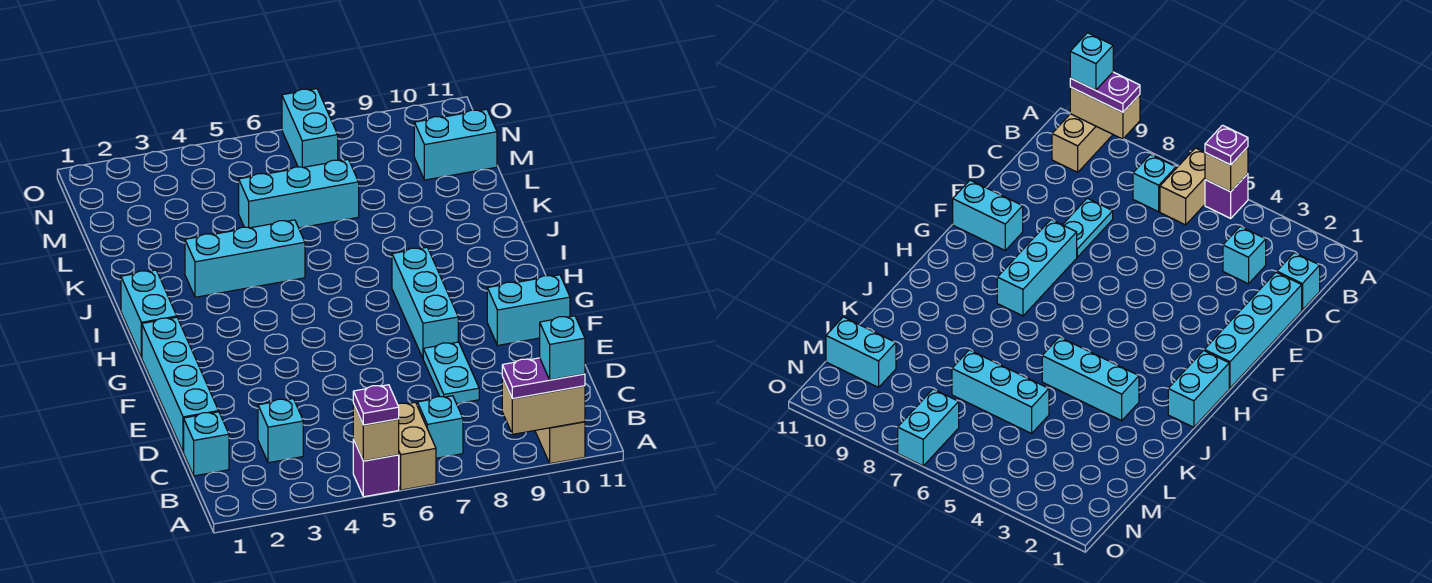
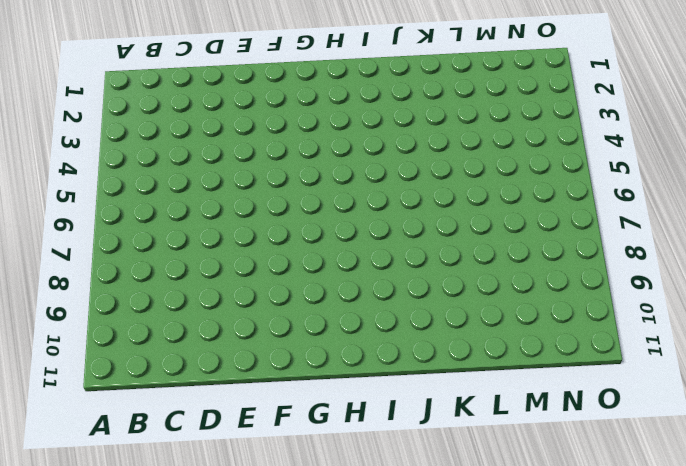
none -> purple 1x1 brick [353,439,399,497]
none -> tan 1x2 brick [398,402,436,490]
none -> tan 1x2 brick [535,422,585,464]

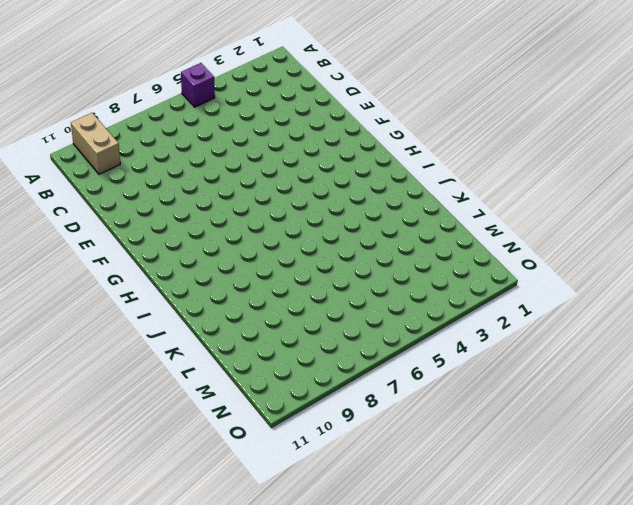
none -> tan 1x2 brick [398,402,436,490]
none -> cyan 1x1 brick [417,396,463,458]
none -> cyan 1x1 brick [184,412,229,476]

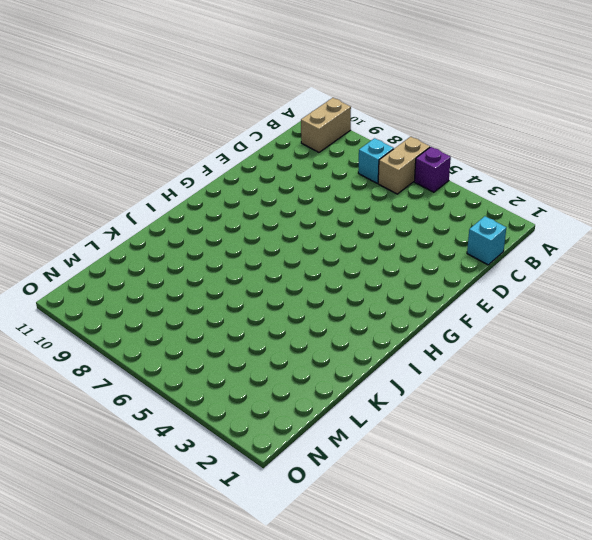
none -> cyan 1x1 brick [258,399,303,463]
none -> cyan 1x4 brick [142,317,219,452]
none -> cyan 1x2 plate [423,342,479,404]

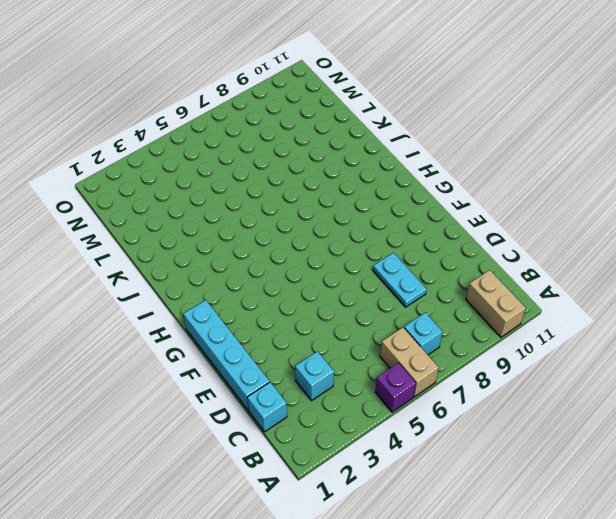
none -> cyan 1x3 brick [392,247,458,358]
none -> cyan 1x2 brick [487,275,570,345]
none -> cyan 1x2 brick [121,270,177,358]

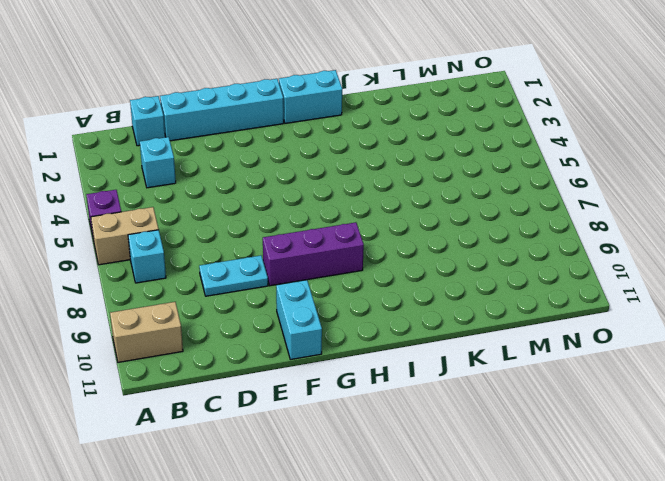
purple 1x3 brick [263,222,364,286] -> cyan 1x3 brick [392,247,458,358]
none -> cyan 1x3 brick [185,220,305,297]
none -> cyan 1x3 brick [239,160,359,228]
none -> cyan 1x2 brick [414,109,497,180]

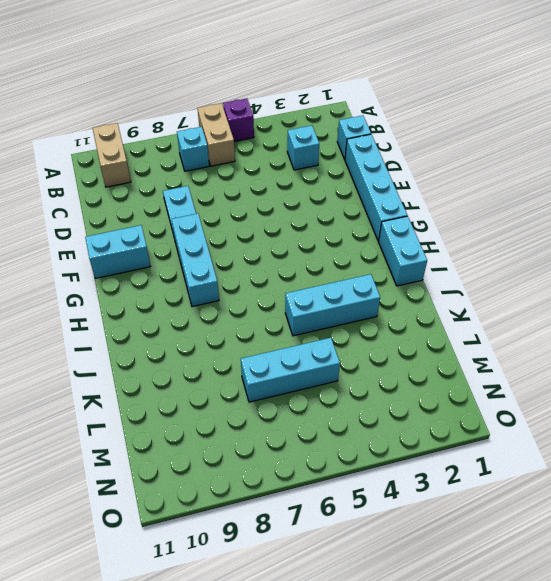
none -> cyan 1x2 brick [414,109,497,180]
none -> cyan 1x2 brick [282,89,338,167]
none -> tan 1x1 brick [353,404,399,461]

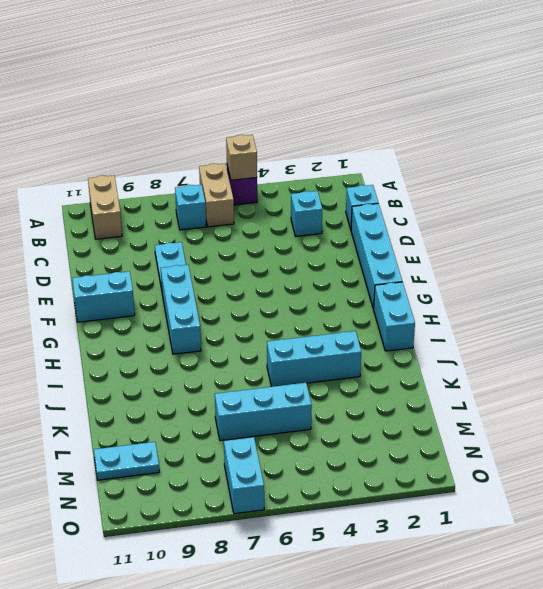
cyan 1x2 plate [94,442,159,480] -> cyan 1x2 brick [414,109,497,180]
none -> tan 1x2 brick [502,377,585,434]
none -> purple 1x1 plate [353,385,399,425]
none -> purple 1x2 plate [502,358,585,399]

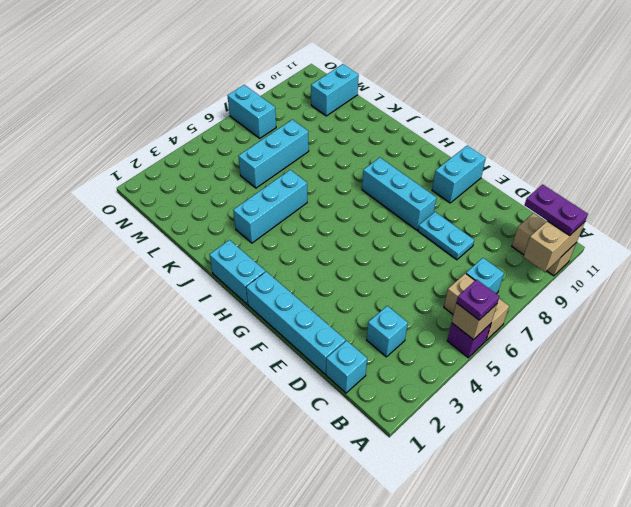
purple 1x2 plate [525,184,588,236] -> purple 1x2 plate turned to [502,358,585,399]
none -> cyan 1x1 brick [540,316,585,380]

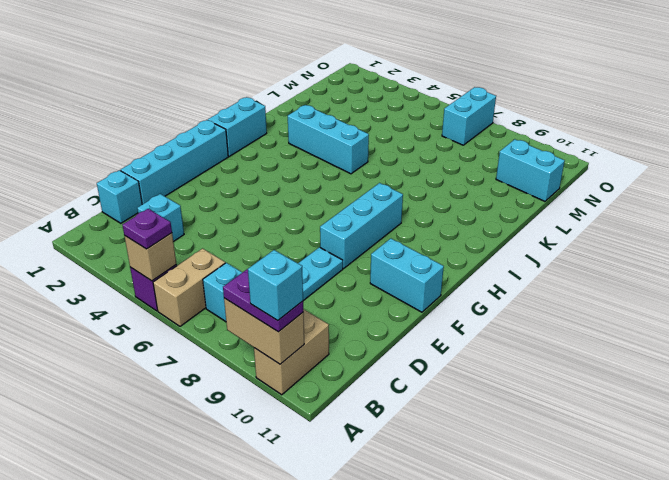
none -> cyan 1x3 brick [239,160,359,228]

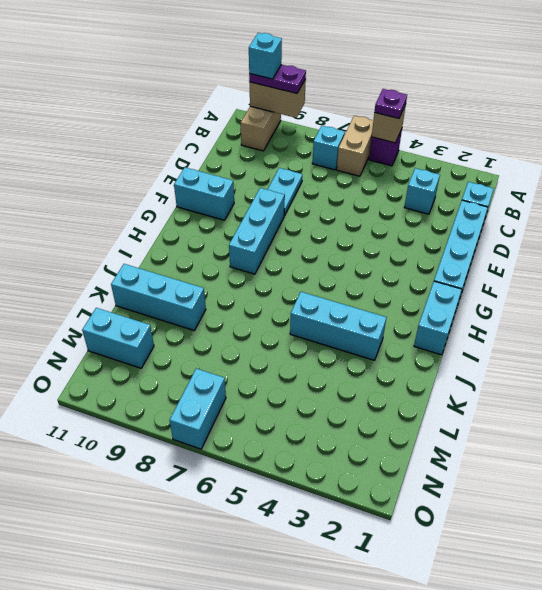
cyan 1x3 brick [111,264,206,330] -> cyan 1x3 brick moved to [239,160,359,228]

